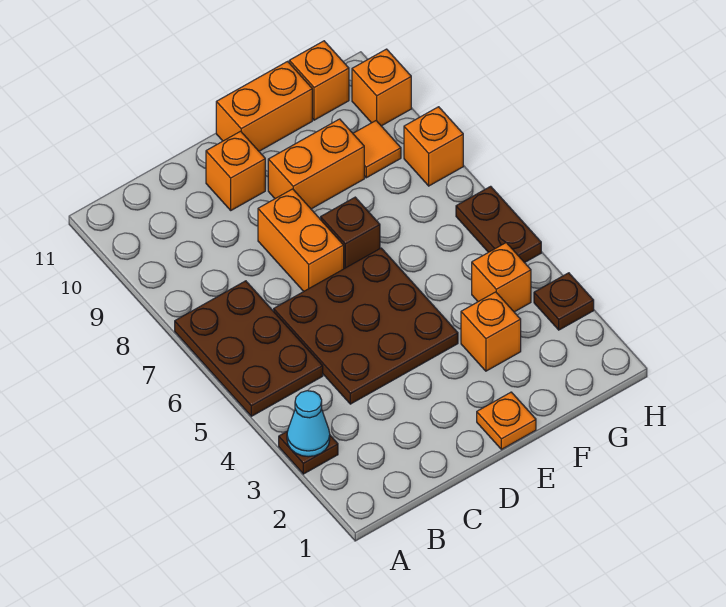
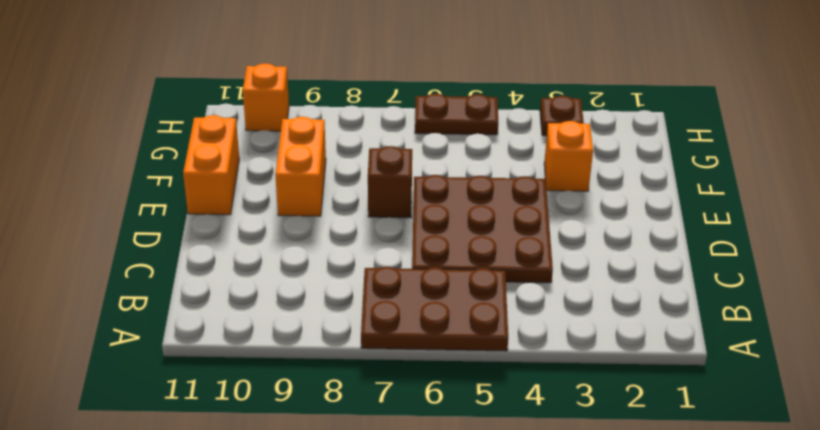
none -> brown 1x1 plate [279,431,338,474]
none -> orange 1x2 brick [258,189,344,291]
none -> orange 1x1 brick [206,131,265,210]

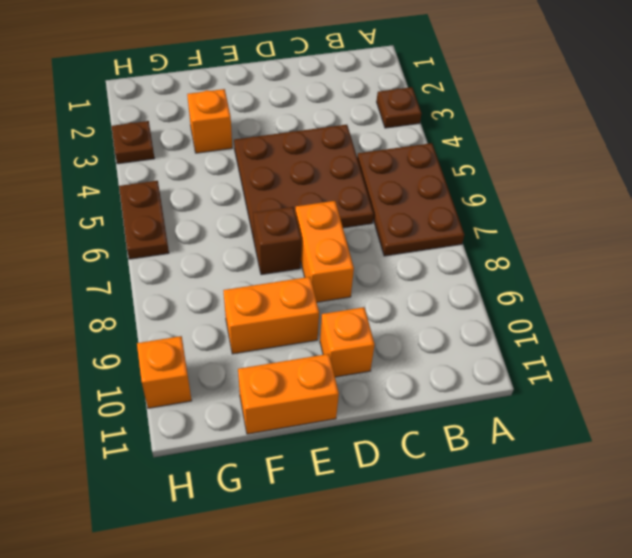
none -> orange 1x1 plate [477,392,536,449]
none -> orange 1x1 brick [472,243,531,312]
none -> orange 1x1 tile [353,121,401,178]

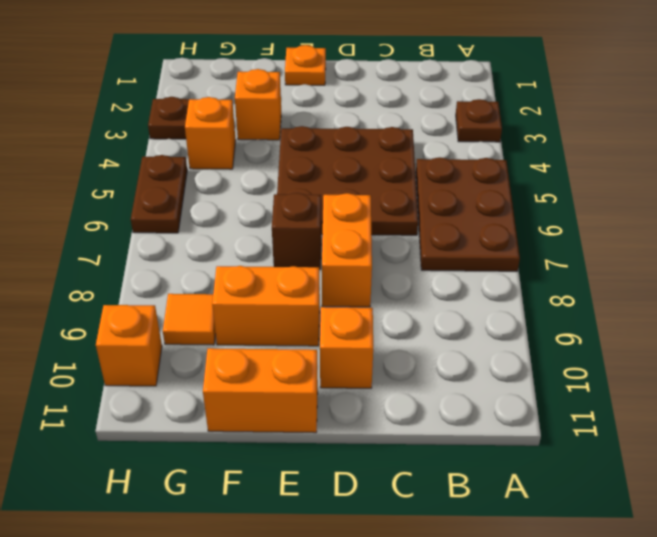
none -> orange 1x1 brick [289,41,349,120]
none -> orange 1x1 brick [404,107,463,186]
none -> cyan 1x1 cone [287,391,330,457]

